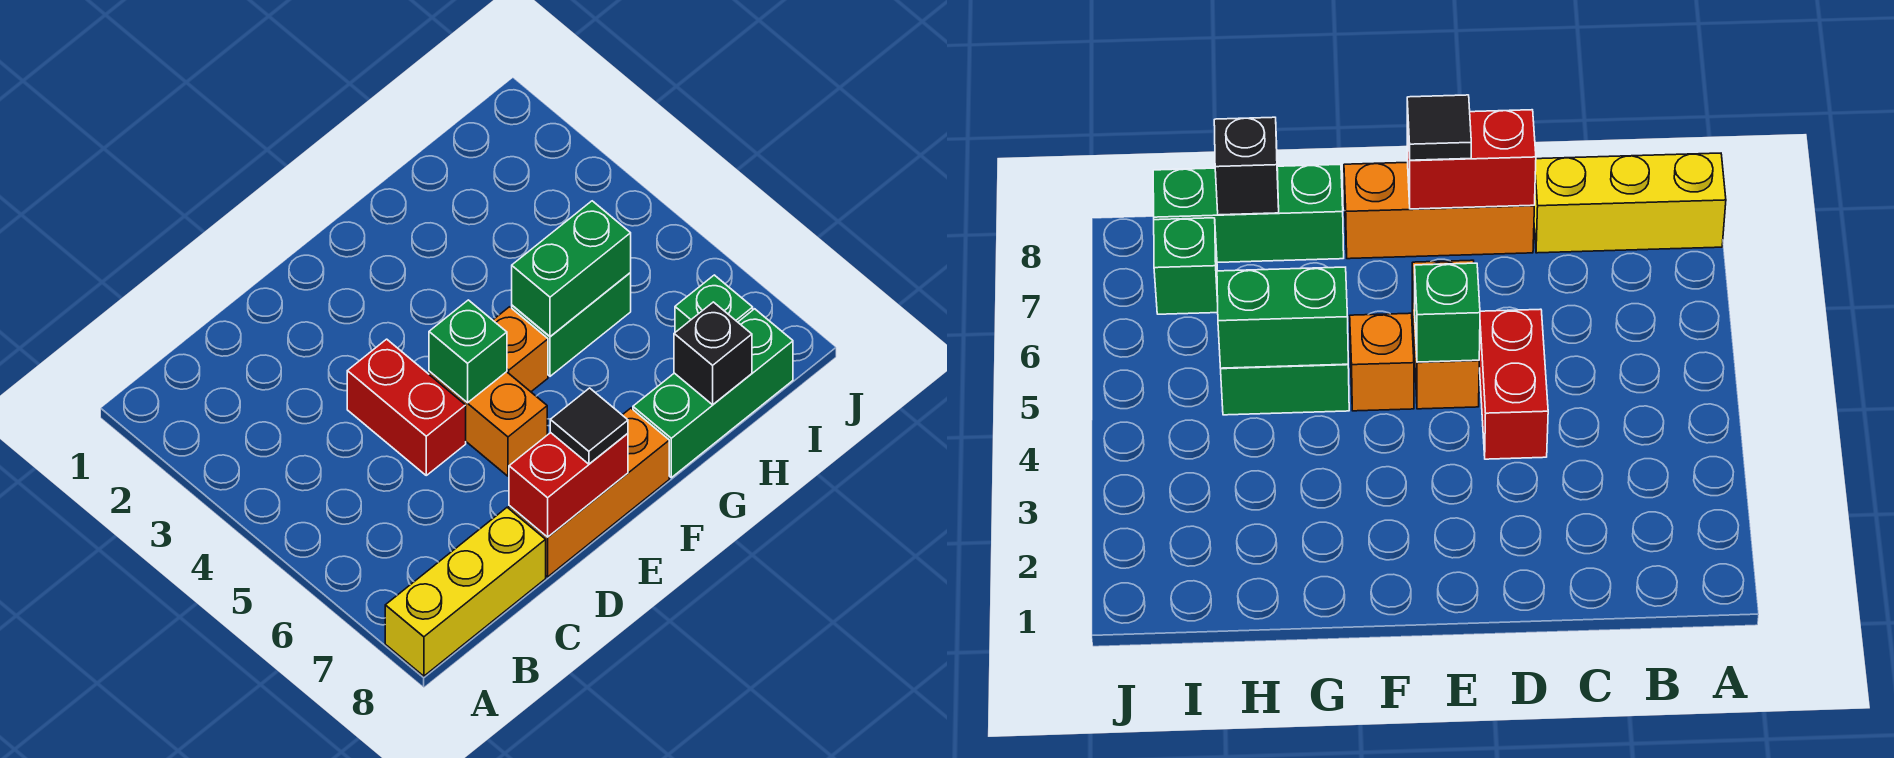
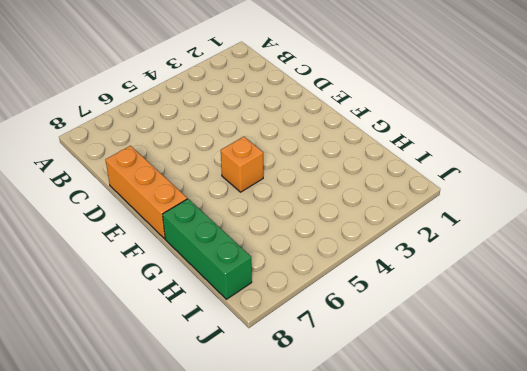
none -> yellow 1x3 brick [385,507,546,676]
none -> red 1x2 brick [347,339,466,475]
none -> orange 1x2 brick [429,371,547,476]

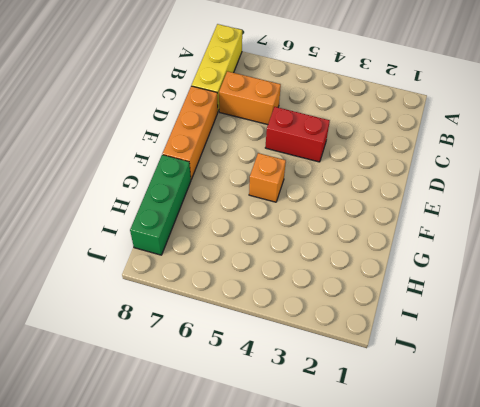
orange 1x2 brick [219,71,281,125] -> orange 1x2 brick moved to [429,371,547,476]
none -> green 1x2 brick [512,273,631,376]
none -> green 1x1 brick [675,275,753,332]
none -> red 1x2 brick [509,433,628,537]

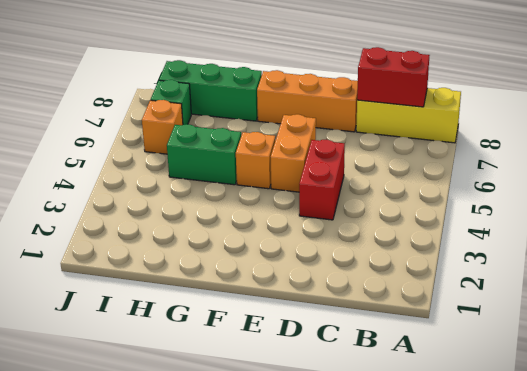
red 1x2 brick [357,47,430,107] -> red 1x2 brick moved to [509,433,628,537]
orange 1x1 brick [142,100,183,154] -> none
none -> green 1x1 brick [429,300,507,403]
none -> green 1x2 brick [512,201,631,336]
none -> black 1x1 brick [674,302,752,405]

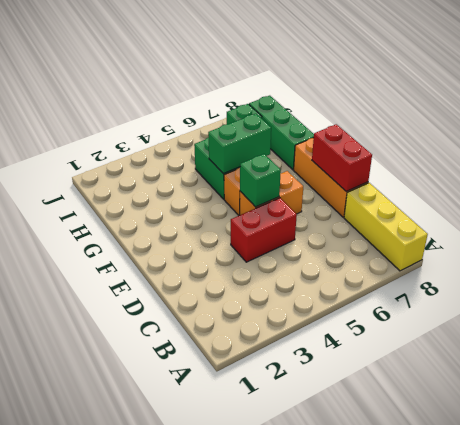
green 1x2 brick [208,114,271,174] -> green 1x2 brick turned to [512,201,631,336]
none -> black 1x1 brick [674,302,752,405]
none -> black 1x1 tile [550,388,628,464]

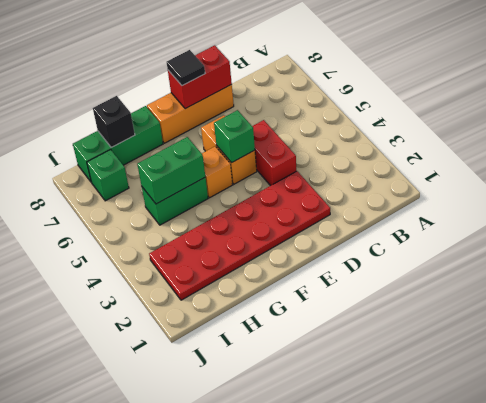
red 2x6 plate [149,171,330,300] -> none
none -> yellow 1x3 brick [385,507,546,676]

